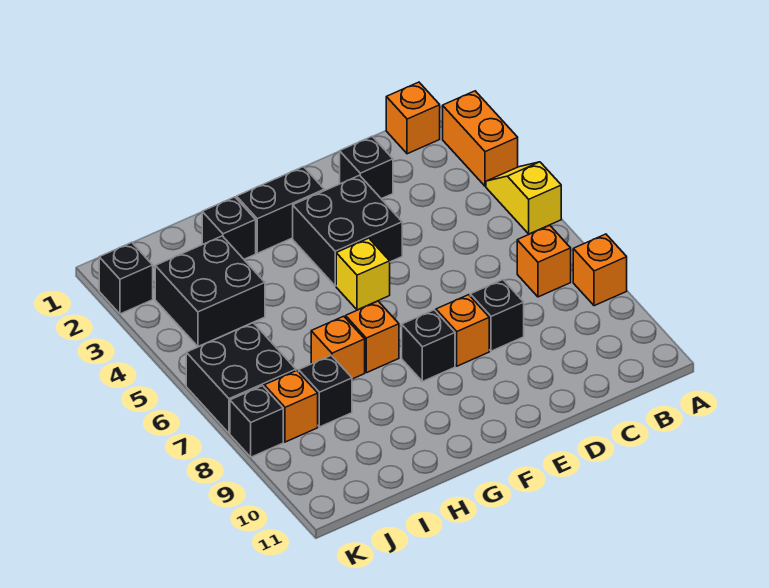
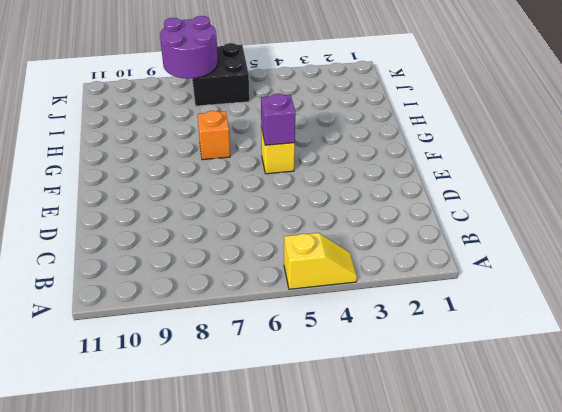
purple 1x1 brick [261,94,296,145] -> none
purple 2x2 round brick [160,16,218,79] -> none
none -> orange 1x2 brick [443,91,518,186]
none -> orange 1x1 brick [573,234,627,306]
none -> orange 1x1 brick [386,82,440,154]

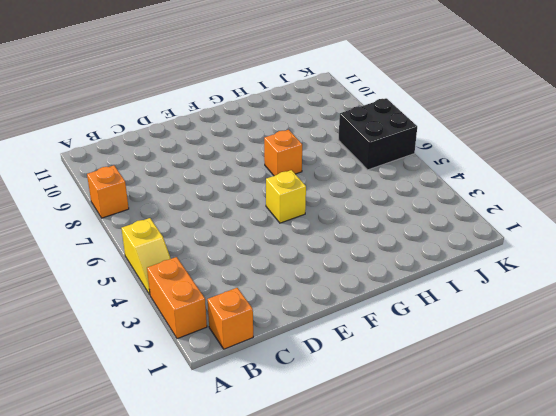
none -> orange 1x1 brick [517,225,571,297]
none -> black 1x1 brick [340,137,393,199]
none -> black 1x1 brick [470,280,524,351]

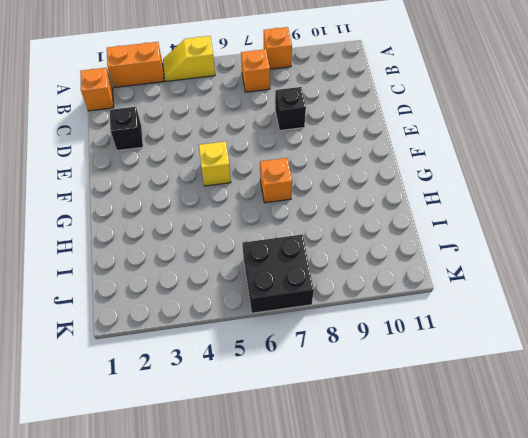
none -> black 2x2 brick [293,175,402,286]
none -> orange 1x1 brick [436,295,489,366]
none -> black 1x2 brick [237,167,324,253]

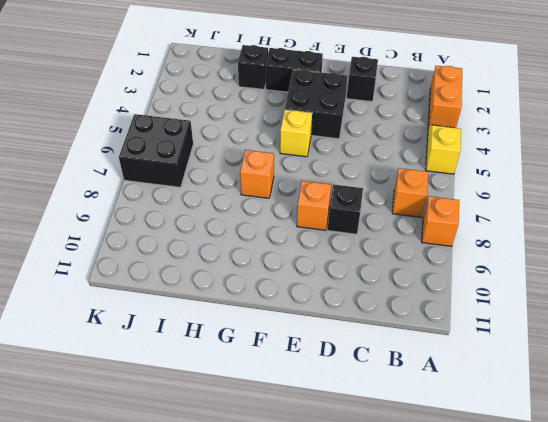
none -> orange 1x1 brick [386,82,440,154]
none -> black 1x1 brick [402,310,455,381]
none -> orange 1x1 brick [311,316,365,379]

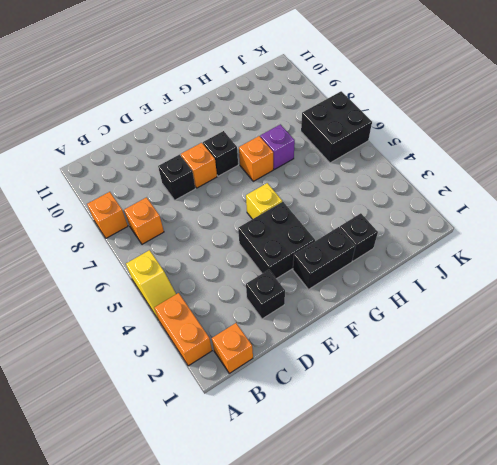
purple 1x1 brick [260,124,295,169] -> orange 1x1 brick [311,316,365,379]
none -> black 2x2 brick [155,236,265,347]
none -> black 1x1 brick [299,355,352,427]
none -> orange 1x1 brick [264,371,318,442]

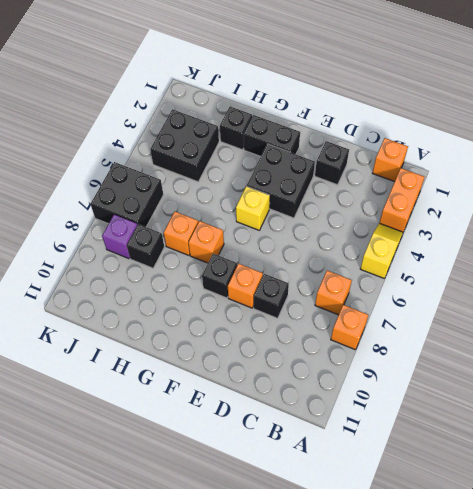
purple 1x1 brick [102,215,137,259] -> orange 1x1 brick [264,371,318,442]
none -> black 1x1 brick [99,242,153,314]
none -> black 1x1 brick [230,386,283,457]

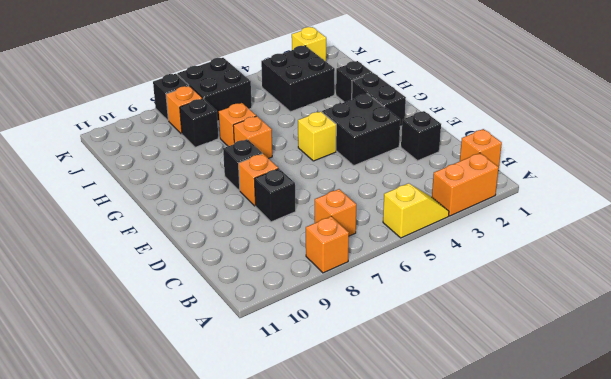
yellow 1x1 brick [292,27,326,61] -> black 1x1 brick [99,242,153,314]

